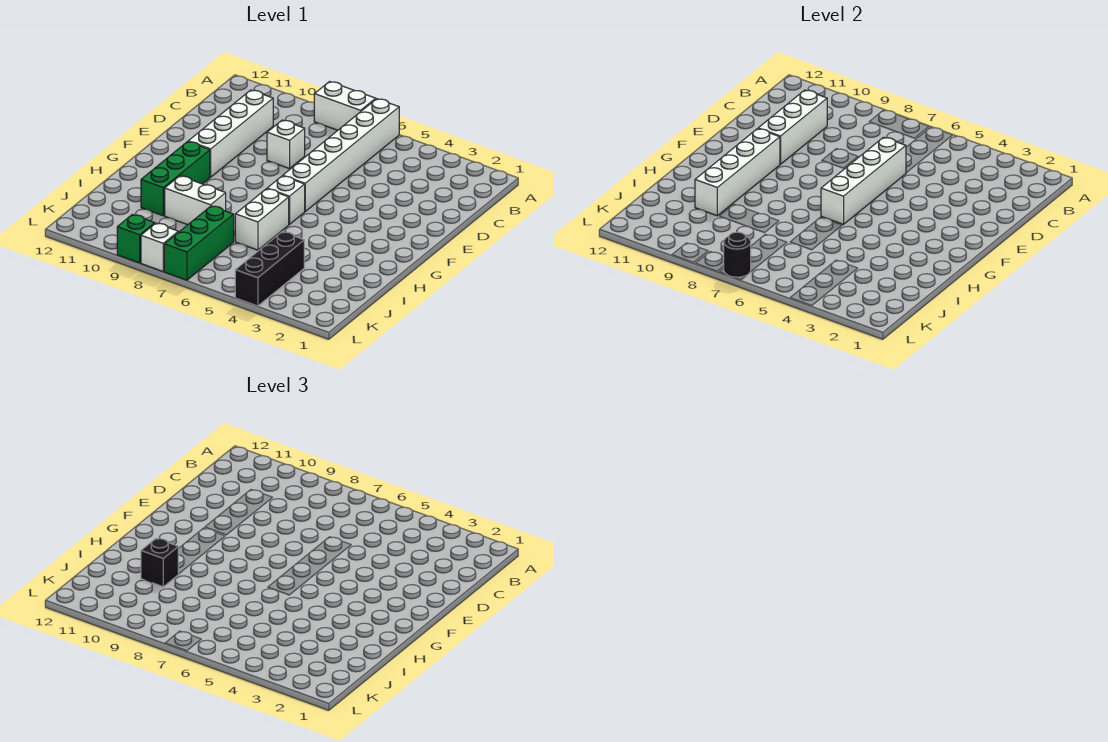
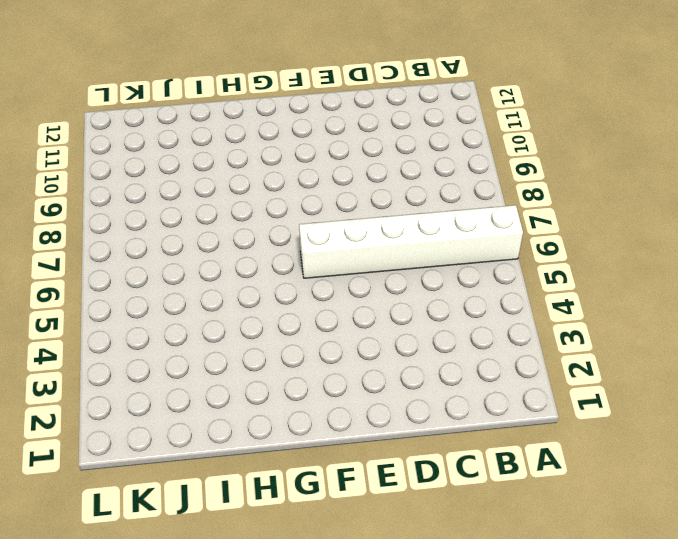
none -> white 1x2 brick [314,82,376,130]
none -> white 1x4 brick [188,90,273,177]
none -> white 1x1 brick [267,120,305,169]

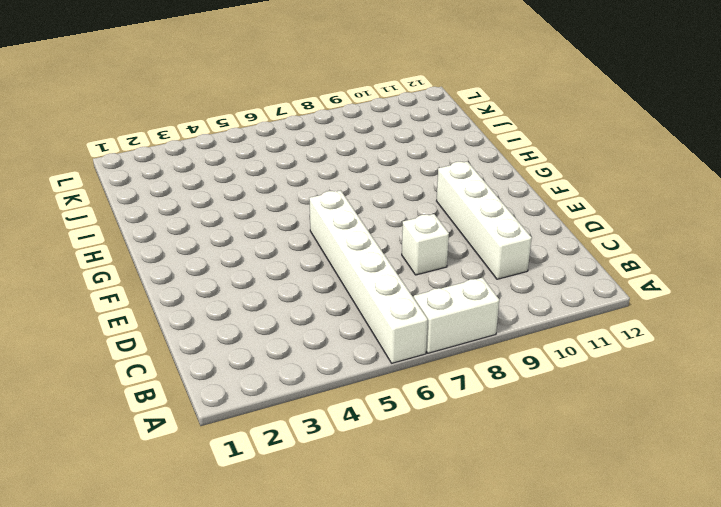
none -> white 1x1 brick [267,176,305,224]
none -> green 1x3 brick [141,142,210,216]
none -> white 1x2 brick [235,189,289,250]

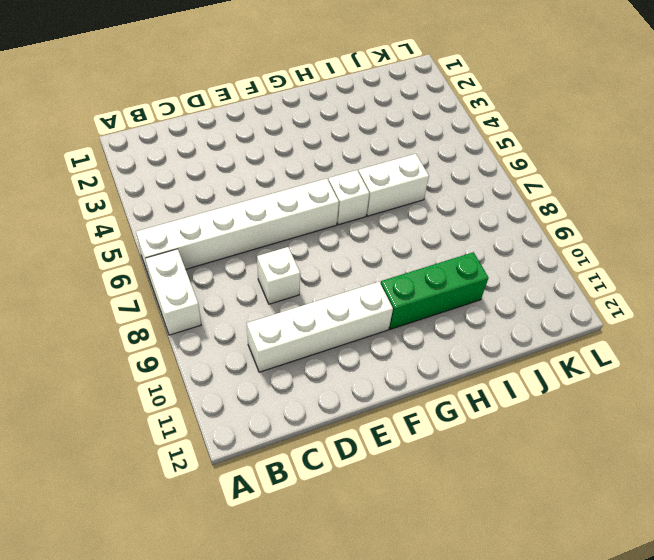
none -> white 1x2 brick [165,176,226,225]
none -> black 1x3 brick [235,232,304,306]
none -> green 1x3 brick [164,206,234,280]

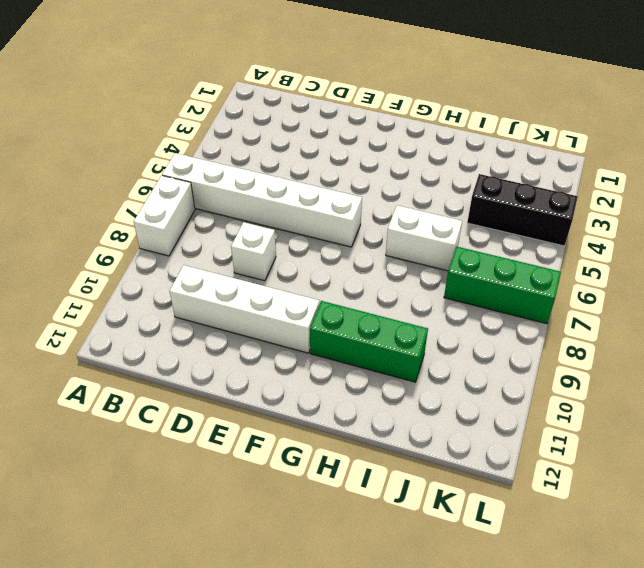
none -> white 1x1 brick [267,176,305,224]
none -> white 1x2 brick [165,176,226,225]
none -> white 1x1 brick [141,223,178,271]

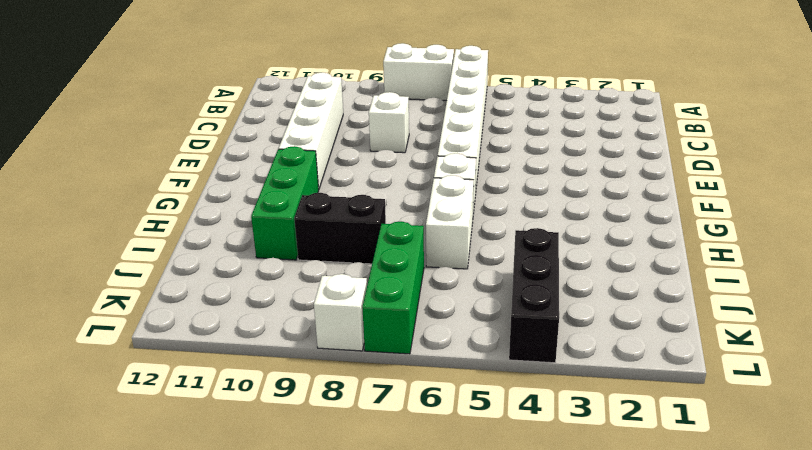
black 1x2 brick [294,193,386,264] -> white 1x2 brick [165,176,226,225]
none -> green 1x1 brick [117,215,155,263]
none -> white 1x3 brick [758,90,827,164]
none -> white 1x4 brick [821,137,906,224]

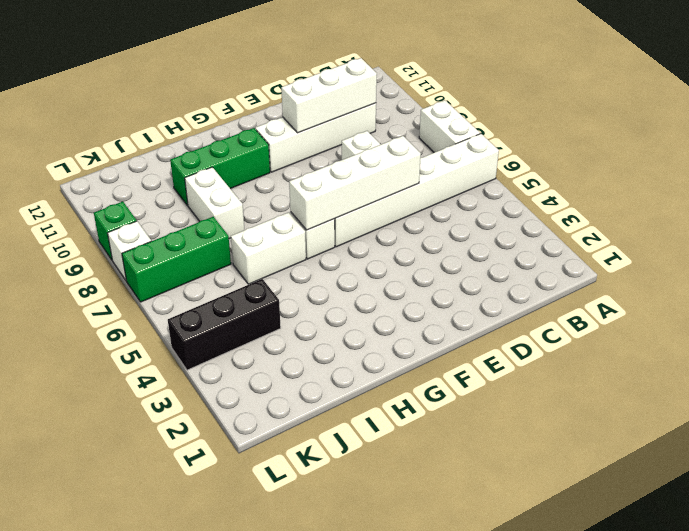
none -> white 1x4 brick [695,129,780,216]
none -> black 1x1 round brick [724,232,751,277]
none -> black 1x1 brick [141,538,178,587]

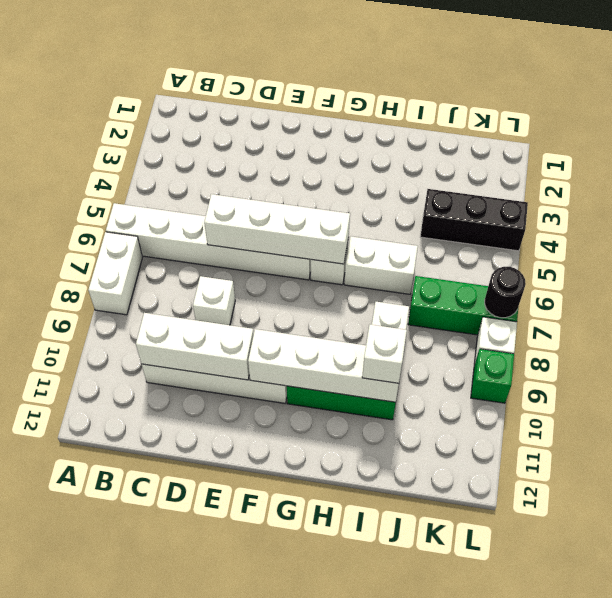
white 1x1 brick [362,325,407,383] -> black 1x1 brick [141,538,178,587]

